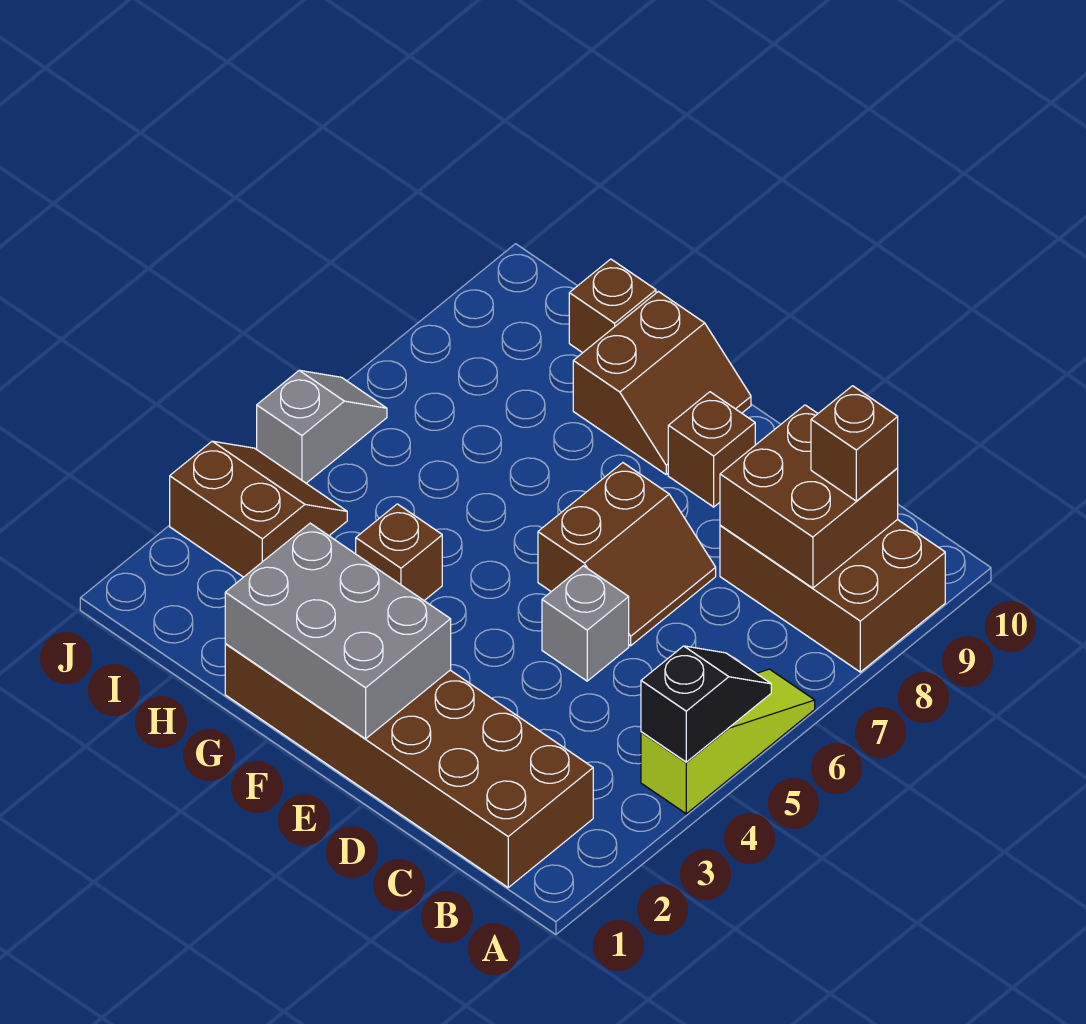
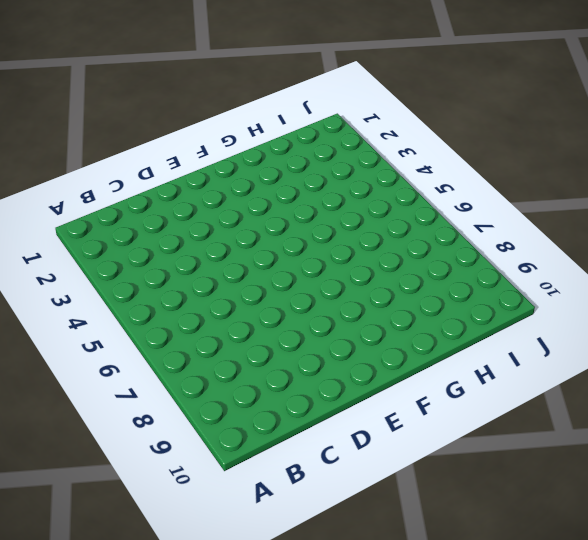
none -> lime 1x3 slope [641,669,815,814]
none -> brown 2x3 brick [720,519,945,672]
none -> brown 2x6 brick [225,644,593,887]

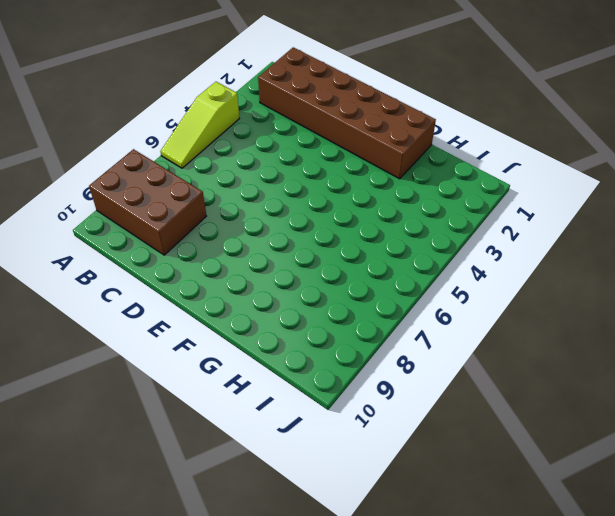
none -> grey 1x1 brick [542,566,629,681]
none -> brown 2x2 slope [538,463,716,646]
none -> brown 1x1 brick [668,392,755,507]

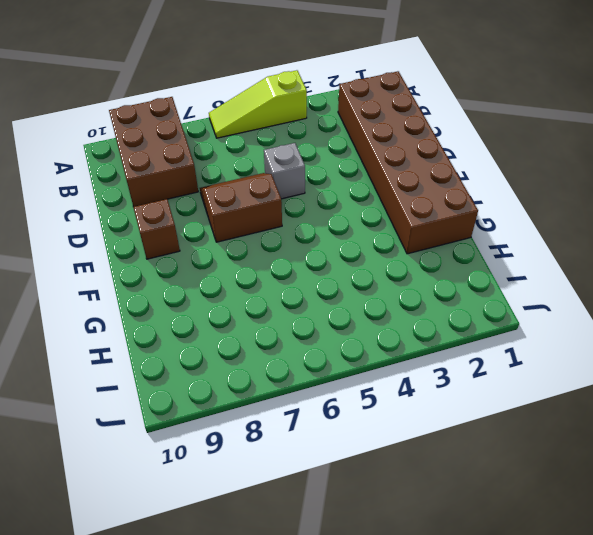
none -> brown 2x2 slope [573,291,751,474]
none -> brown 1x1 brick [356,504,442,600]
none -> brown 1x1 brick [569,259,656,353]

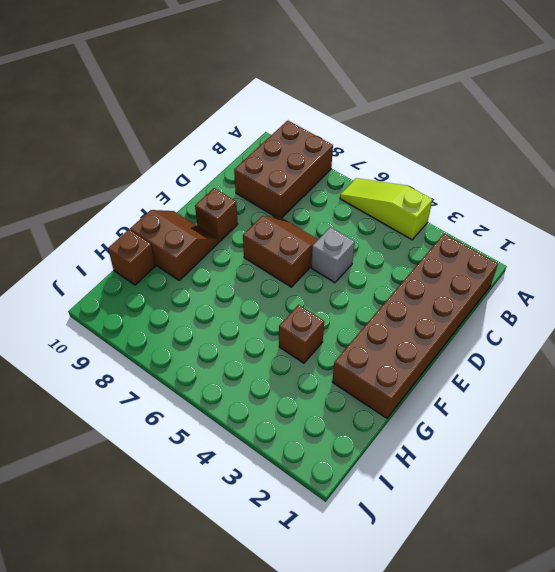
none -> brown 2x2 slope [170,441,347,577]
none -> grey 1x2 slope [257,370,387,483]
none -> black 1x2 slope [641,646,771,762]

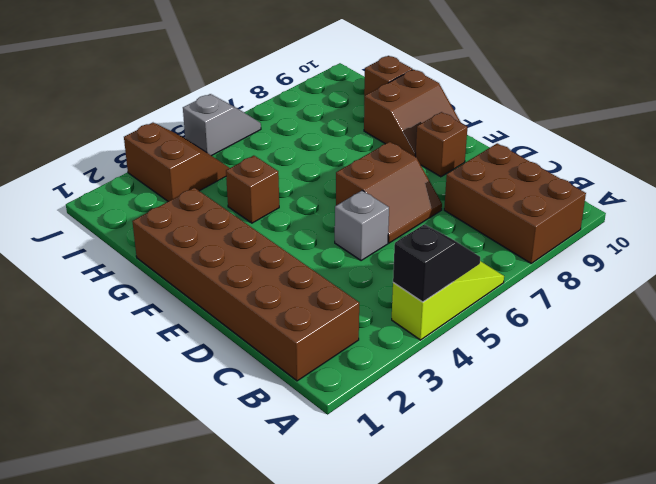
none -> brown 2x2 brick [720,405,898,588]
none -> grey 2x3 brick [225,523,451,739]
none -> brown 1x1 brick [811,386,898,501]

